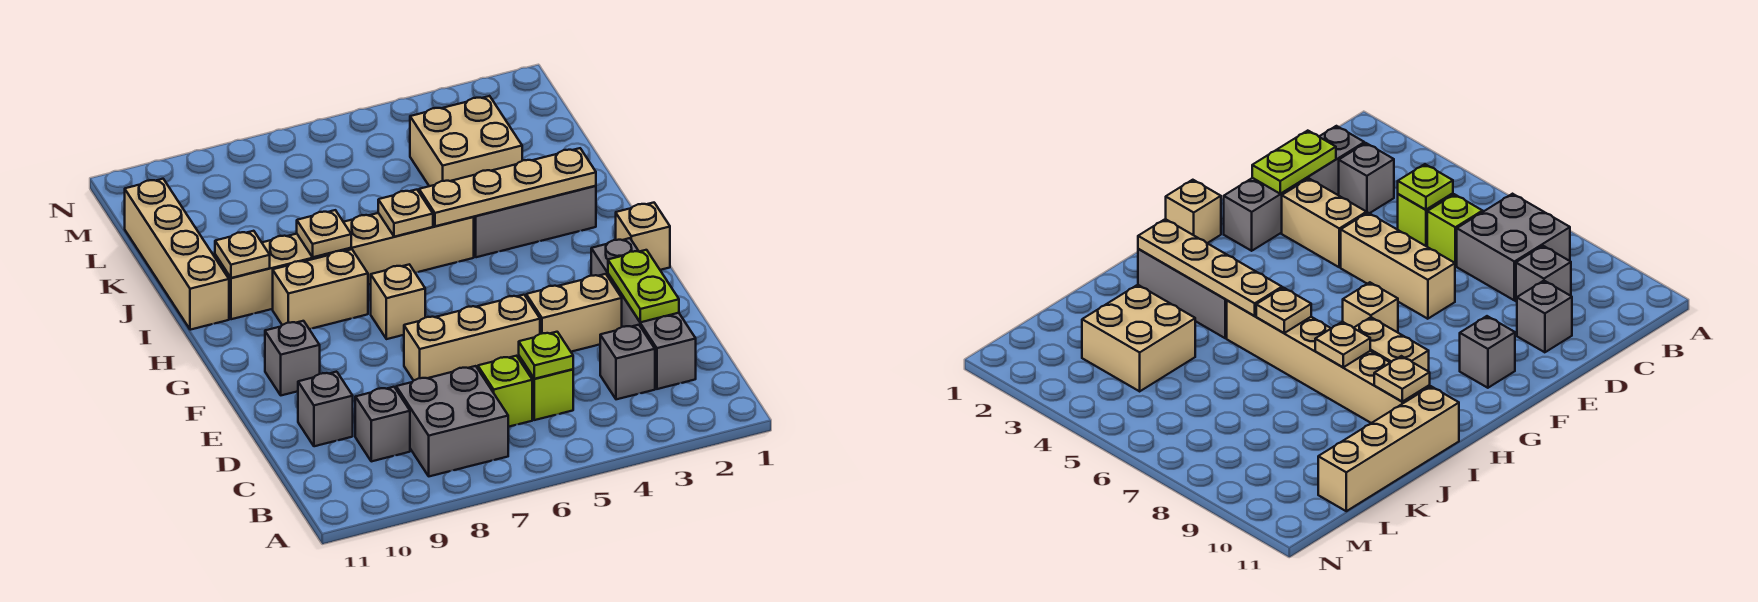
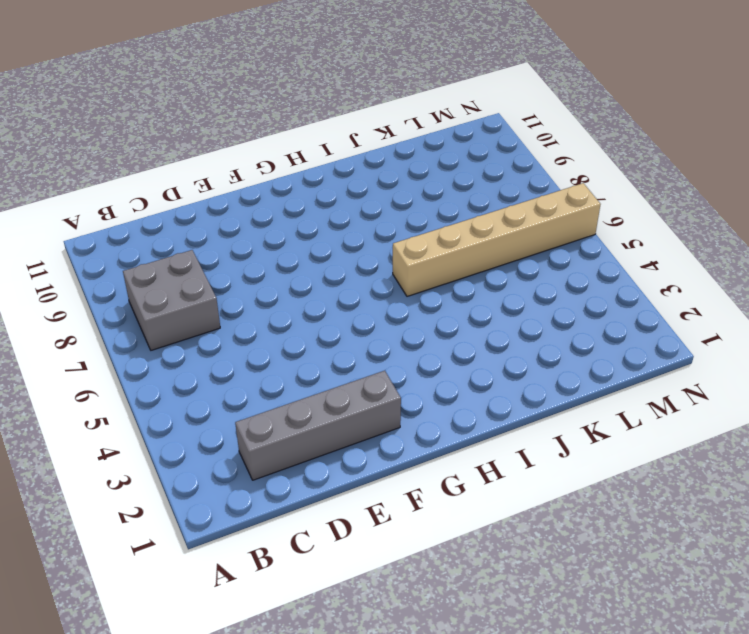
tan 1x6 brick [393,183,601,296] -> tan 1x6 brick turned to [215,213,474,319]
none -> grey 1x1 brick [600,325,655,399]
none -> lime 1x1 brick [519,356,573,420]
none -> lime 1x1 brick [478,356,532,427]

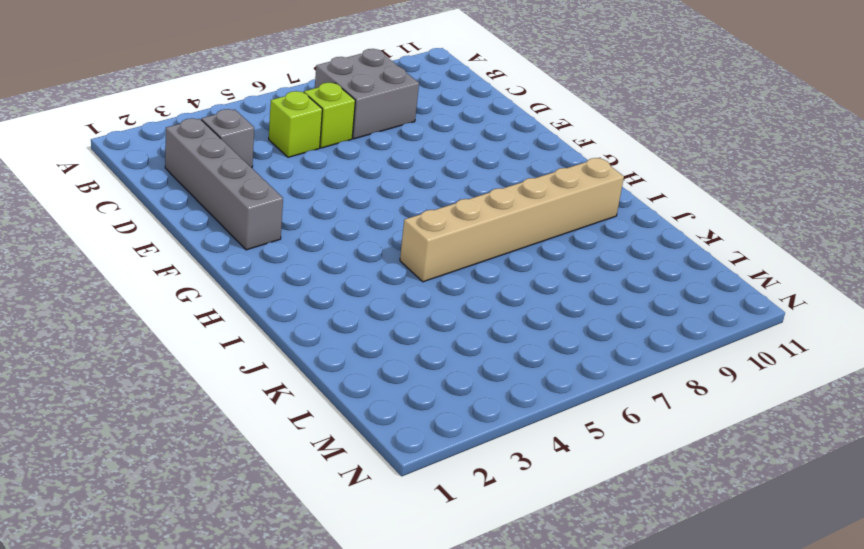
none -> grey 1x1 brick [355,387,410,461]
none -> grey 1x1 brick [298,372,353,446]
none -> tan 1x2 brick [526,274,622,352]

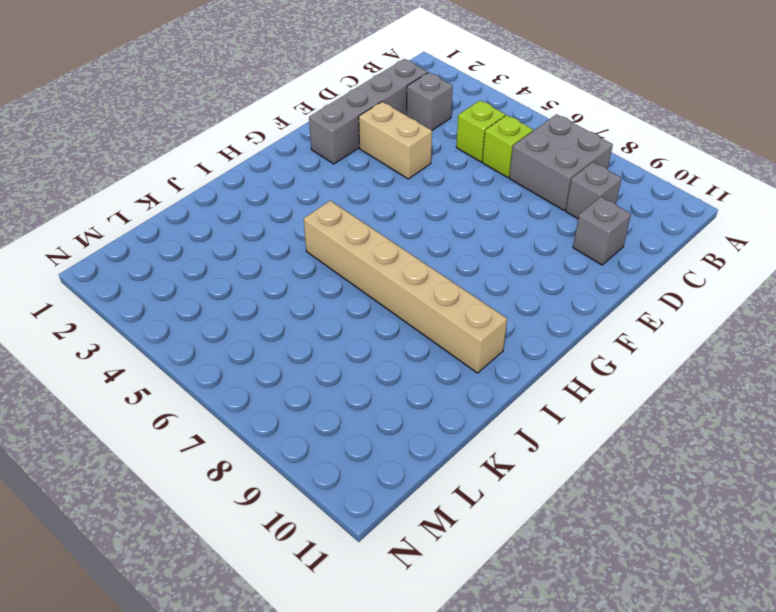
none -> tan 1x3 brick [404,295,540,381]
none -> grey 1x1 brick [265,321,320,395]
none -> tan 1x1 brick [616,203,670,270]

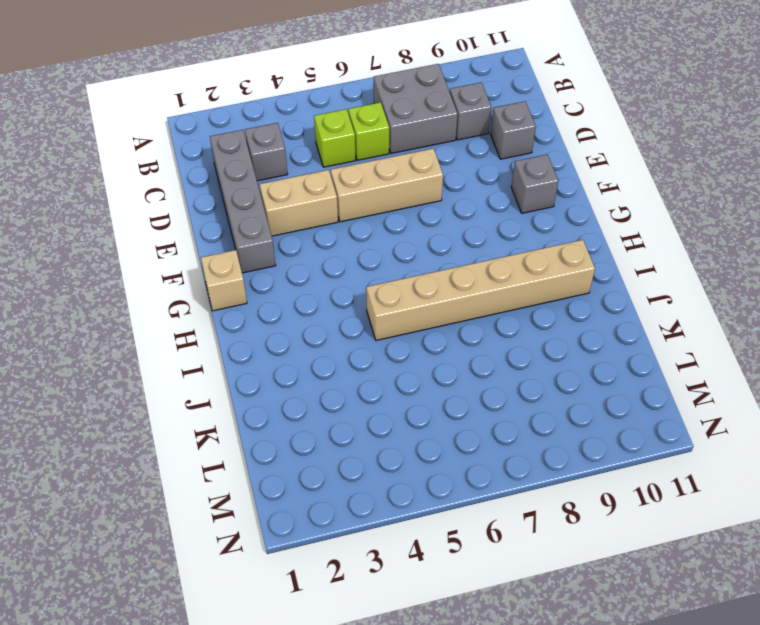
none -> tan 1x1 brick [371,264,425,339]
none -> tan 1x2 brick [273,249,368,329]
none -> grey 1x3 brick [474,186,596,257]

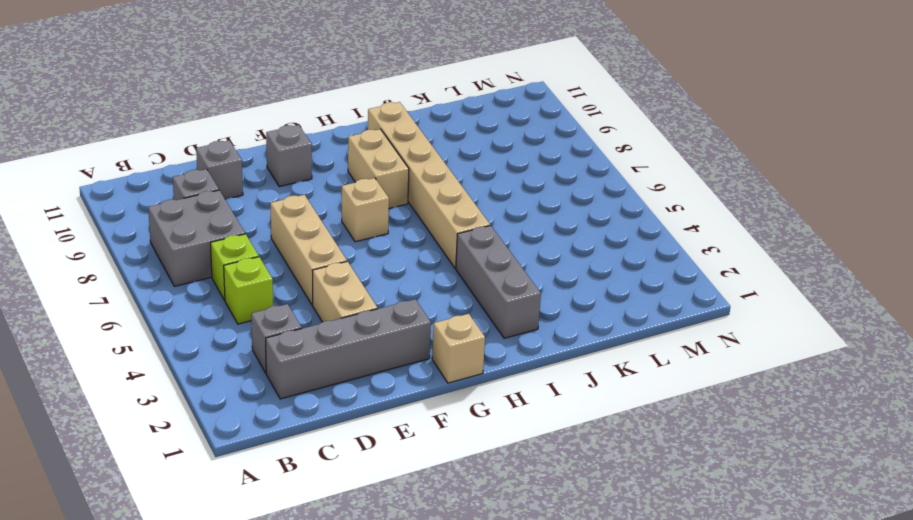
none -> tan 1x4 brick [125,179,229,330]
none -> tan 2x2 brick [410,96,522,186]
none -> lime 1x1 plate [519,332,573,379]

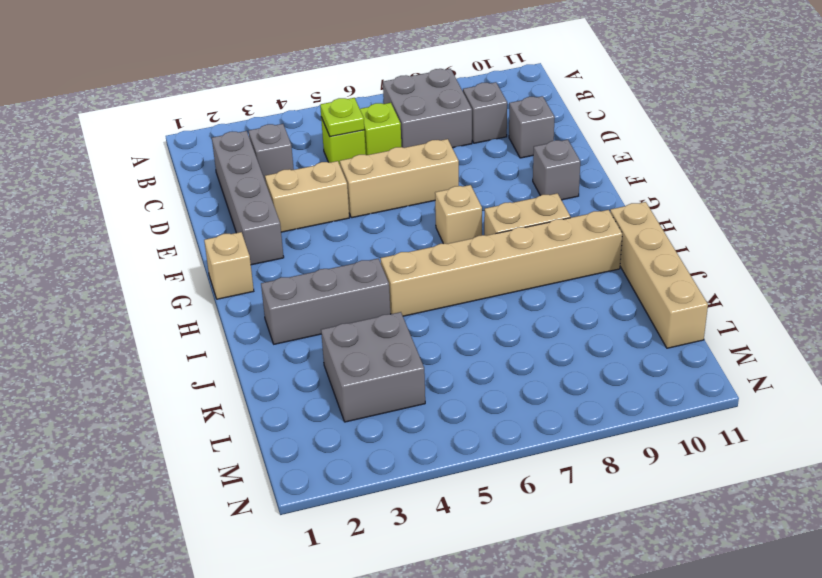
grey 2x2 brick [321,312,425,422] -> tan 2x2 brick [410,96,522,186]
none -> lime 1x2 plate [608,250,679,322]
none -> tan 1x4 plate [419,148,596,226]
none -> tan 1x1 plate [378,190,433,237]

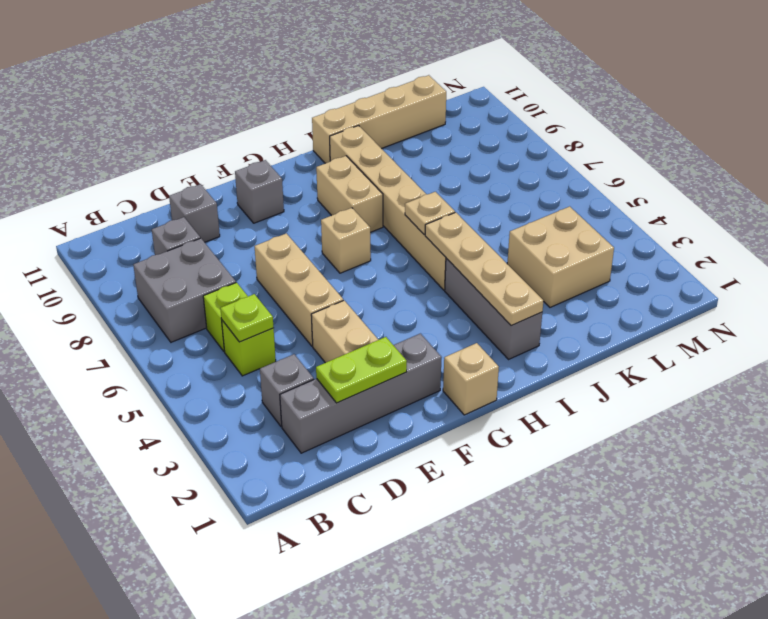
none -> tan 1x1 plate [297,210,351,257]
none -> tan 1x1 plate [215,231,270,278]

